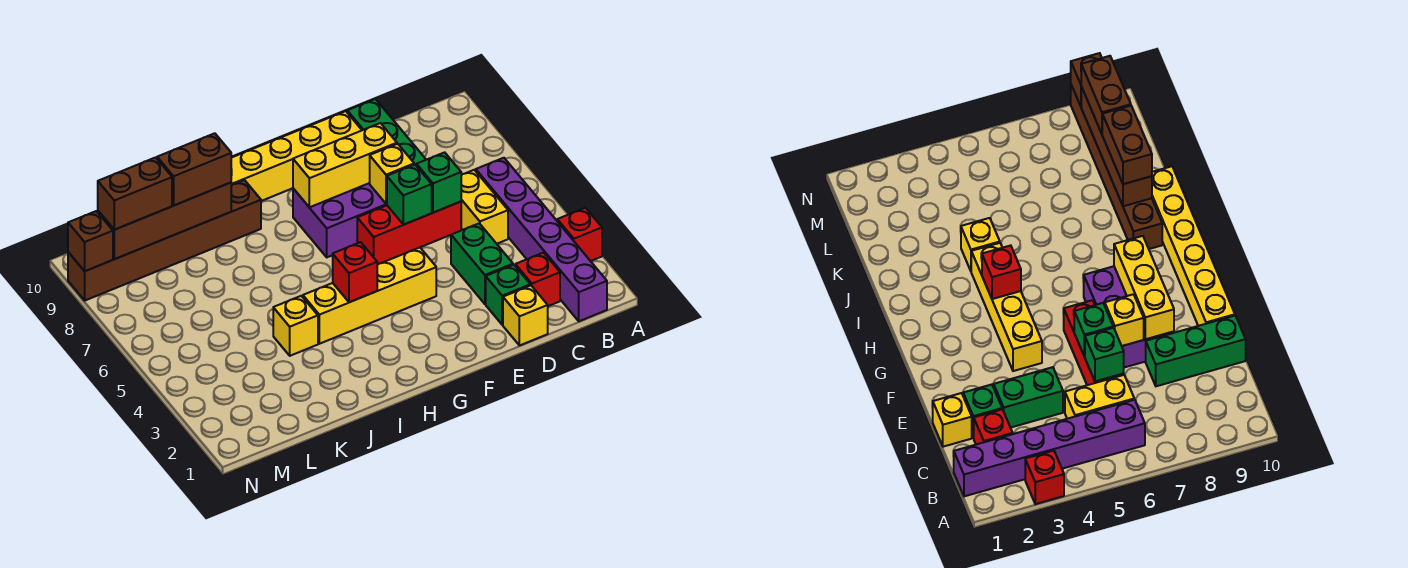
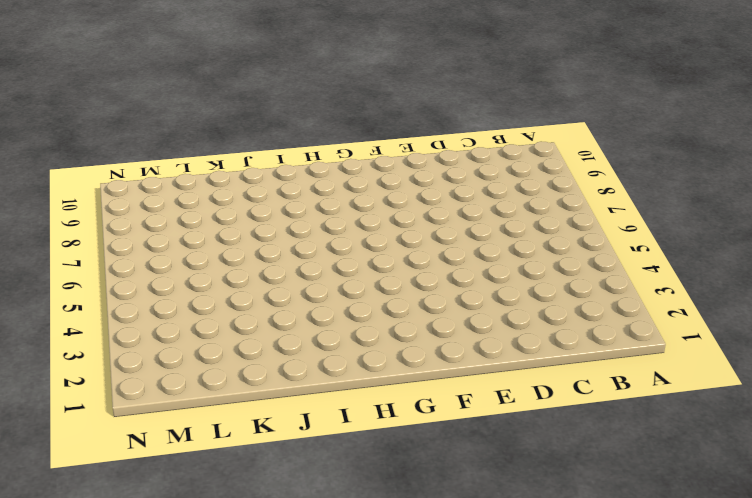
none -> red 1x1 brick [557,208,602,261]
none -> purple 1x6 brick [476,158,607,321]
none -> red 1x1 brick [515,253,560,306]

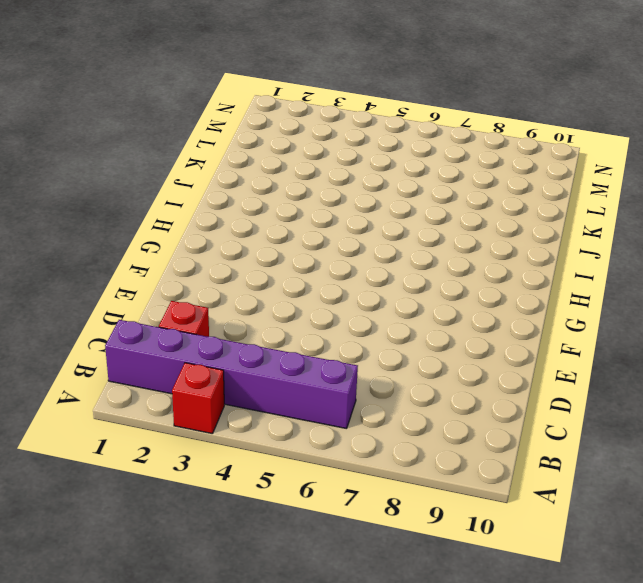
none -> yellow 1x2 brick [461,170,508,244]
none -> yellow 1x1 brick [503,285,548,346]
none -> green 1x1 brick [486,265,530,325]

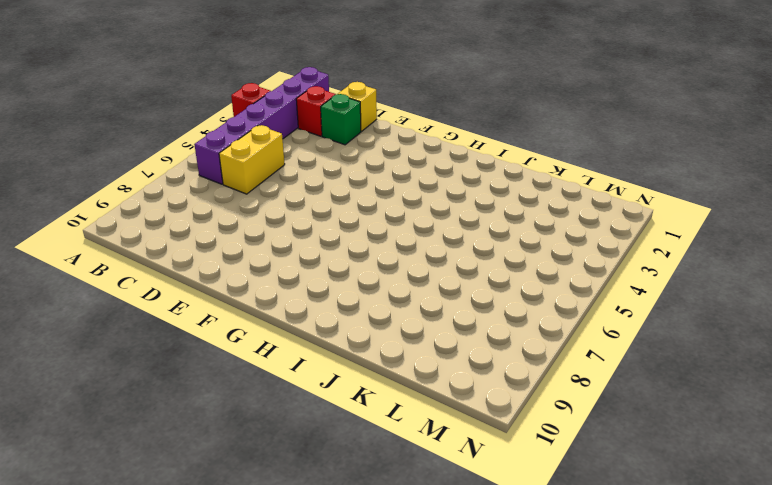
none -> green 1x2 brick [451,223,513,304]
none -> red 1x3 brick [357,202,461,265]
none -> green 1x3 brick [347,99,426,166]

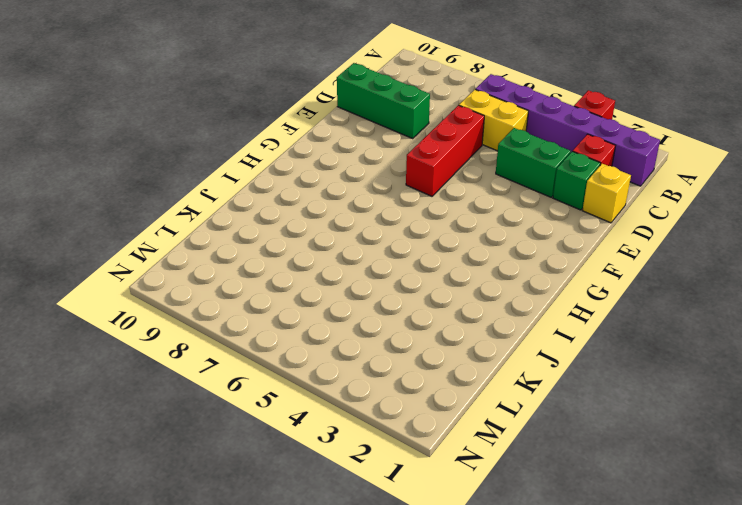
none -> purple 2x3 brick [293,183,387,257]
none -> yellow 1x6 brick [231,111,362,201]
none -> yellow 1x4 brick [303,248,436,344]

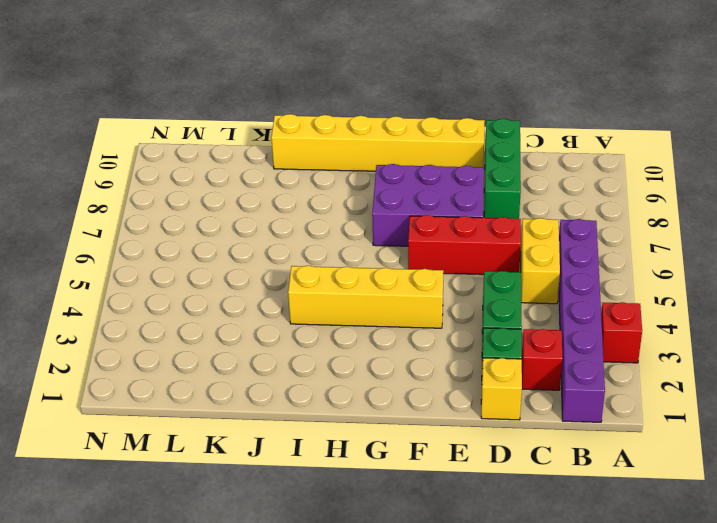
none -> brown 1x6 brick [68,180,261,300]
none -> yellow 1x1 brick [273,296,318,356]
none -> green 1x1 brick [417,152,461,213]

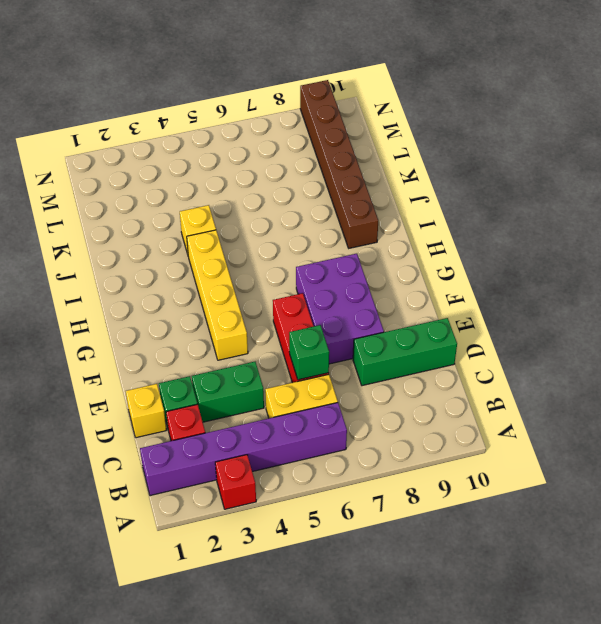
none -> yellow 1x6 brick [231,111,362,201]
none -> green 1x1 brick [387,164,432,225]
none -> yellow 1x1 brick [370,144,414,204]

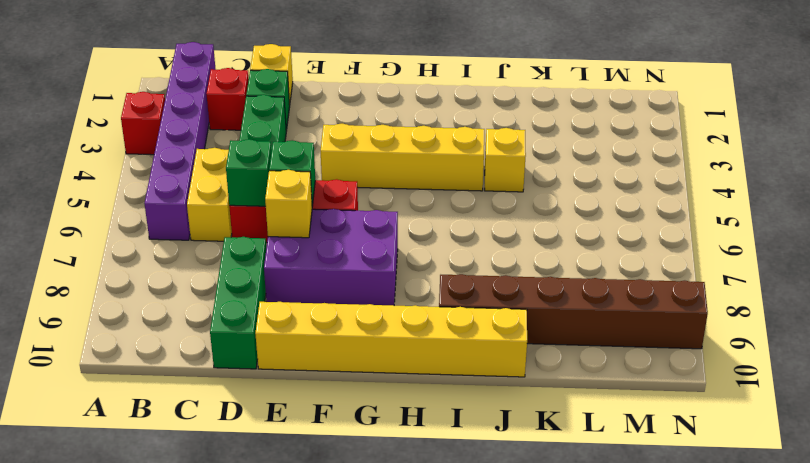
none -> yellow 1x3 brick [293,123,397,207]
none -> red 1x1 brick [333,242,377,302]
none -> brown 1x4 brick [98,183,231,259]

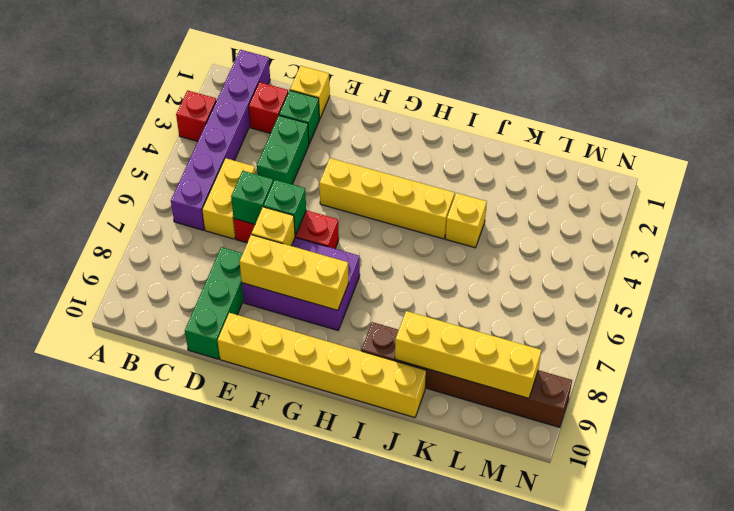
yellow 1x4 brick [395,311,541,398] -> brown 1x4 brick [98,183,231,259]
none -> red 1x1 brick [333,242,377,302]
none -> brown 1x1 brick [68,211,113,271]
none -> brown 1x2 brick [157,133,231,205]

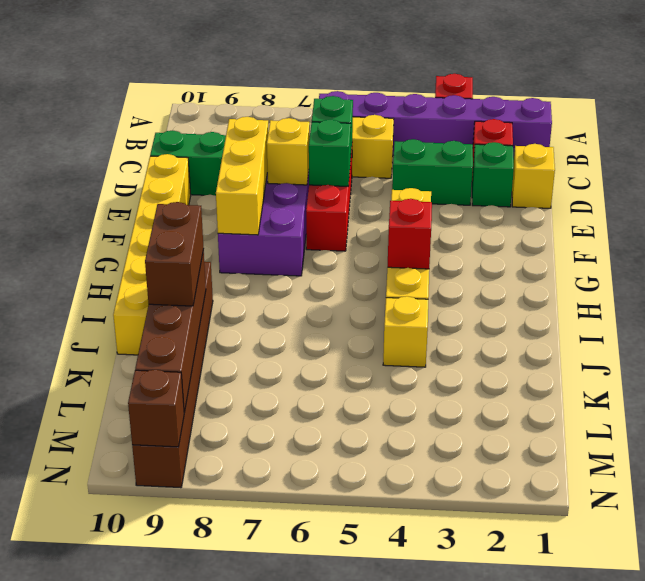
none -> brown 1x2 brick [98,158,172,230]

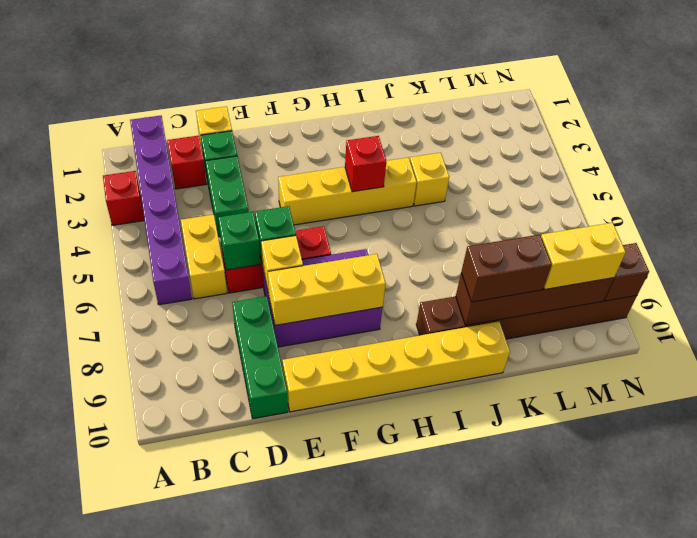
yellow 1x2 brick [541,223,626,289] -> brown 1x2 brick [98,158,172,230]

